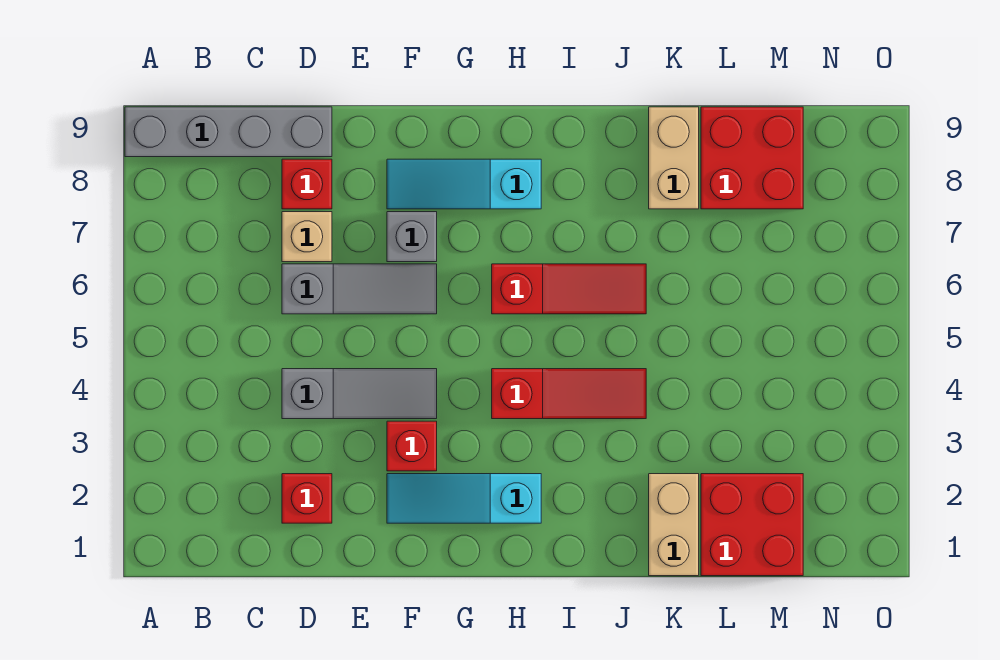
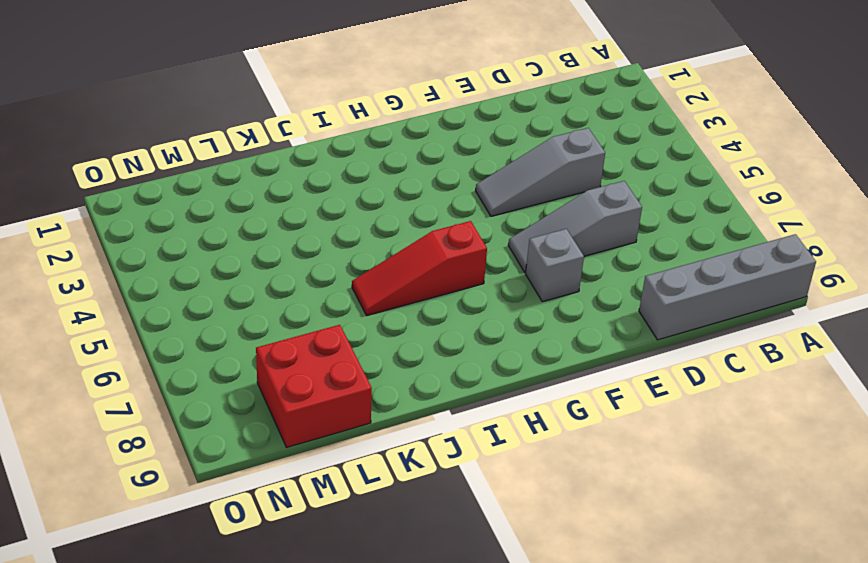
none -> red 1x1 brick [282,474,332,523]
none -> tan 1x1 brick [282,212,332,262]
none -> red 1x1 brick [282,159,332,209]

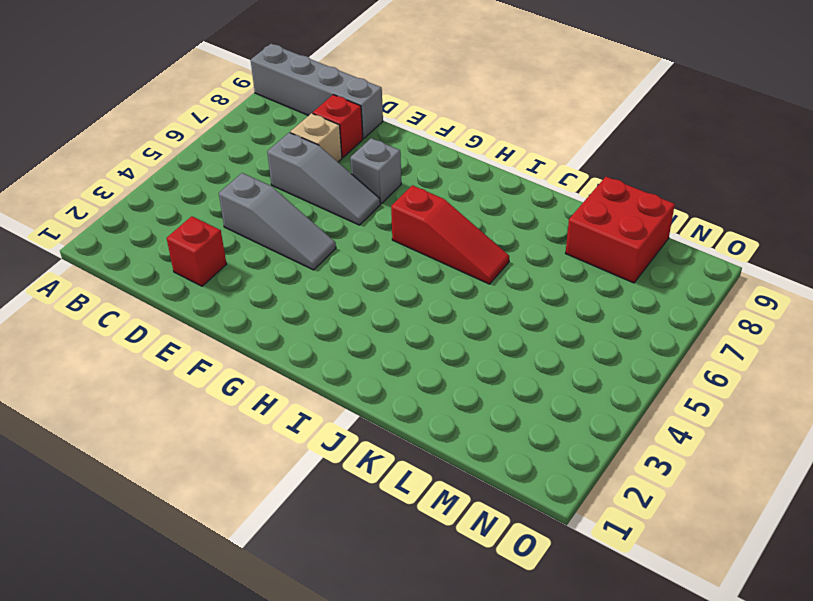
none -> cyan 1x3 slope [387,474,541,523]
none -> red 1x1 brick [387,421,437,471]
none -> cyan 1x3 slope [387,159,541,209]

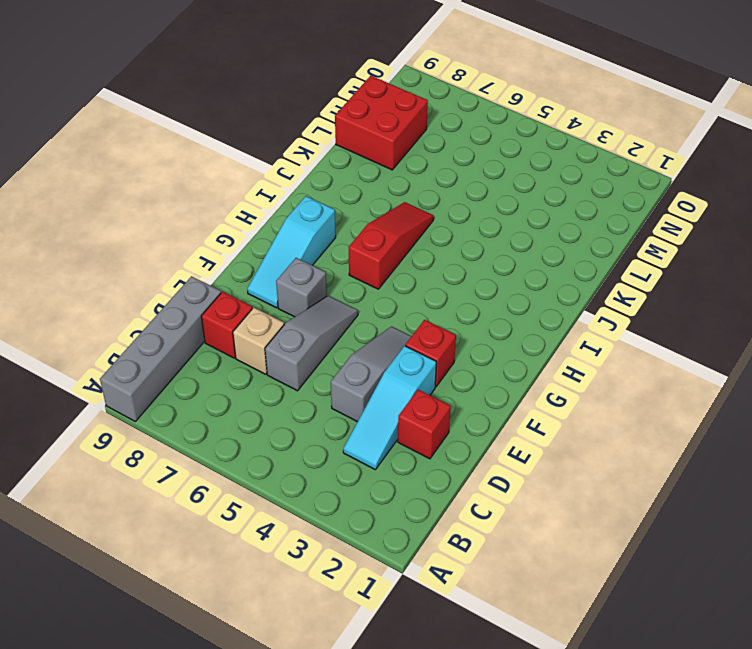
cyan 1x3 slope [343,346,436,469] -> cyan 1x3 slope moved to [387,474,541,523]
none -> red 1x3 slope [492,369,646,419]
none -> tan 1x2 brick [649,474,699,576]
none -> tan 1x2 brick [649,107,699,209]

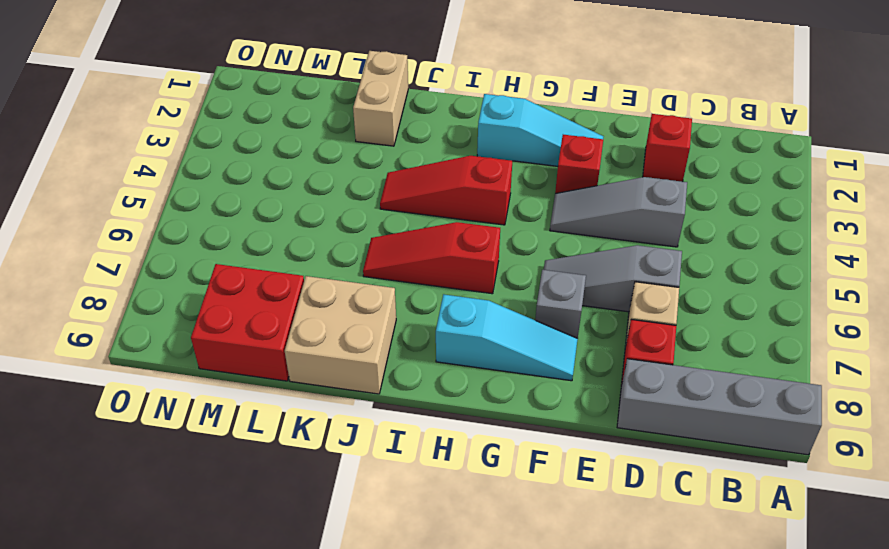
tan 2x2 brick [285,276,396,394] -> tan 1x2 brick [649,107,699,209]
none -> red 2x2 brick [701,474,803,576]

